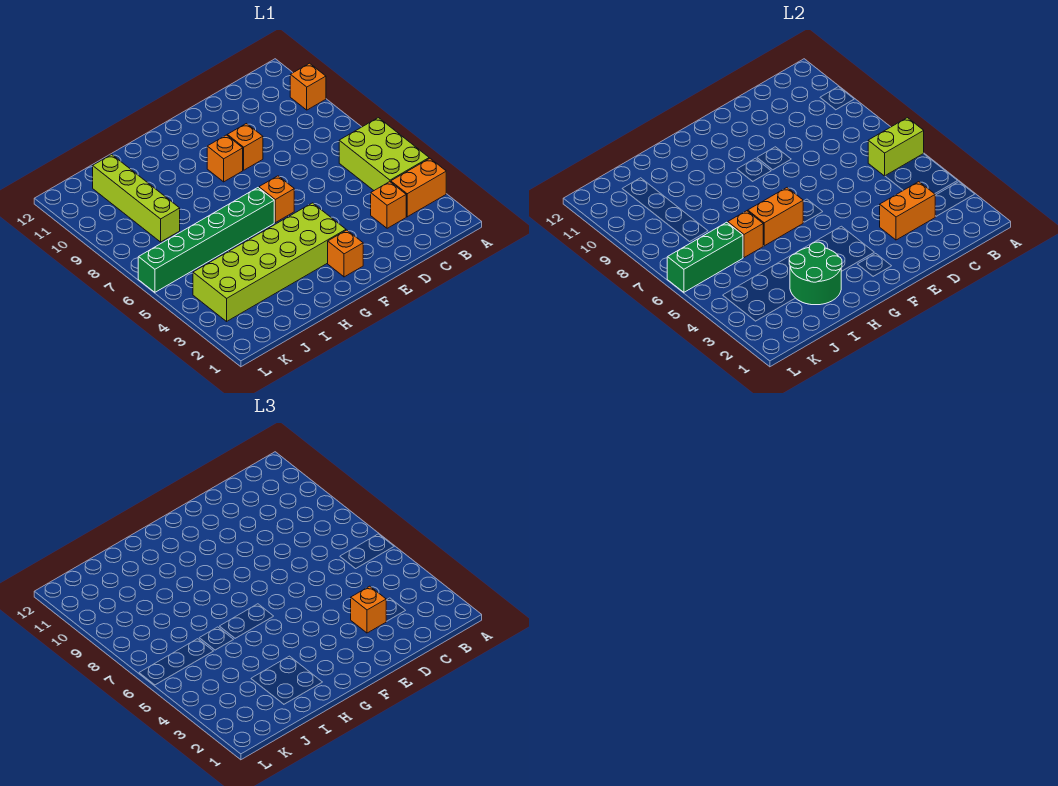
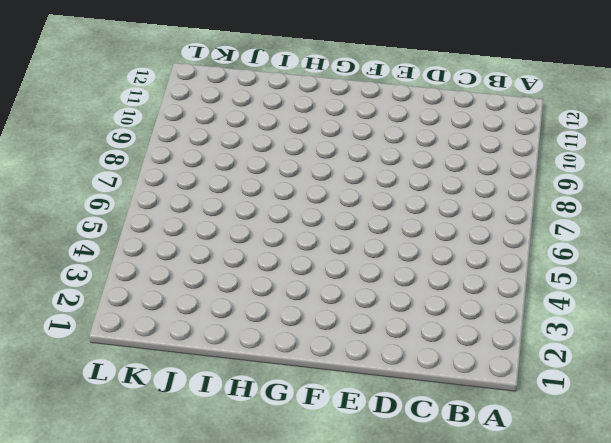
none -> orange 1x2 brick [391,158,446,217]
none -> lime 2x3 brick [339,118,429,190]
none -> orange 1x1 brick [290,63,326,110]

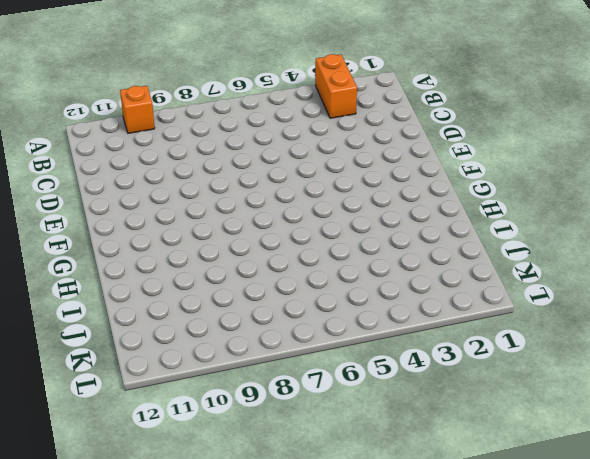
none -> lime 2x3 brick [339,118,429,190]
none -> orange 1x1 brick [371,182,406,228]
none -> orange 1x1 brick [227,124,263,170]

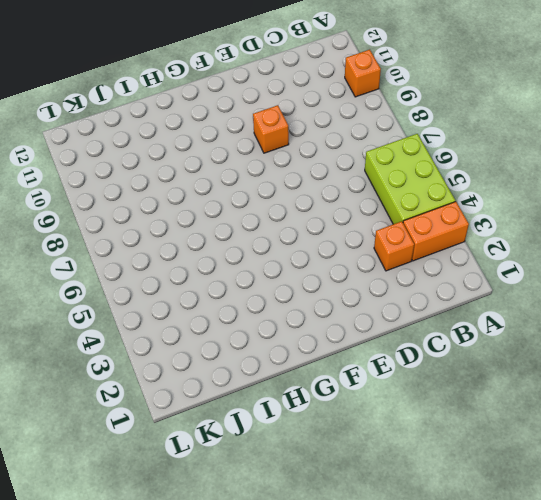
none -> orange 1x1 brick [328,230,363,277]
none -> lime 2x6 brick [193,203,346,321]
none -> orange 1x1 brick [259,176,294,223]

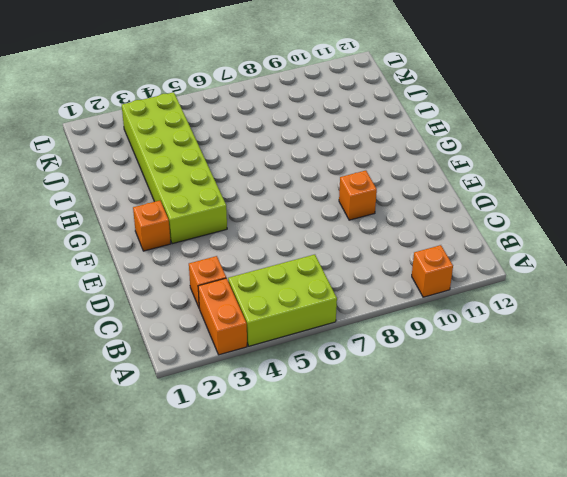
none -> orange 1x1 brick [259,176,294,223]
none -> orange 1x1 brick [207,135,243,182]
none -> green 1x6 brick [138,188,274,292]

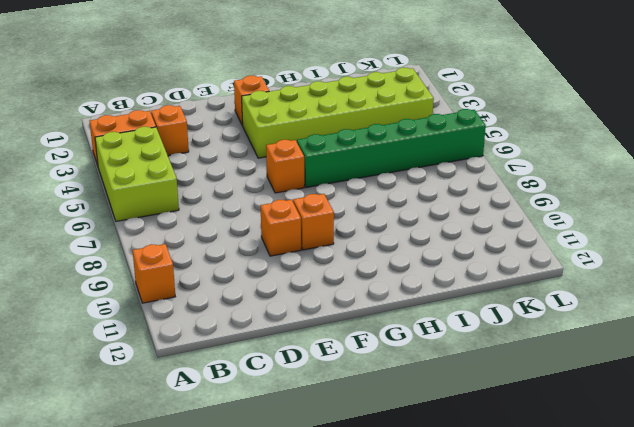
none -> lime 1x4 brick [93,154,180,242]
none -> lime 1x2 brick [868,118,924,176]
none -> orange 1x2 brick [880,182,935,240]

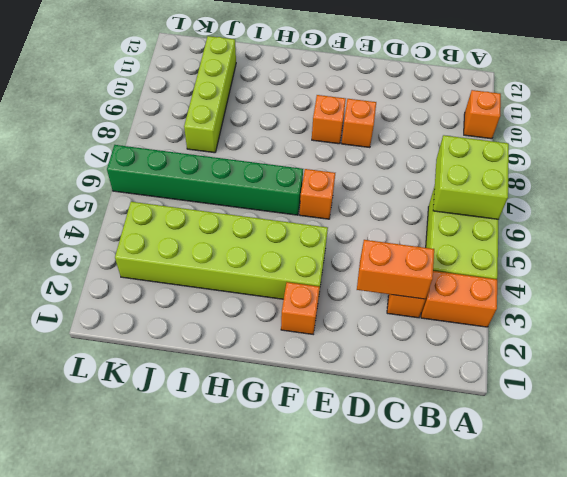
lime 2x2 brick [433,135,509,219] -> lime 1x2 brick [868,118,924,176]
none -> orange 1x2 brick [748,188,803,246]
none -> green 2x2 round brick [789,242,842,305]
none -> orange 1x1 brick [728,211,763,258]

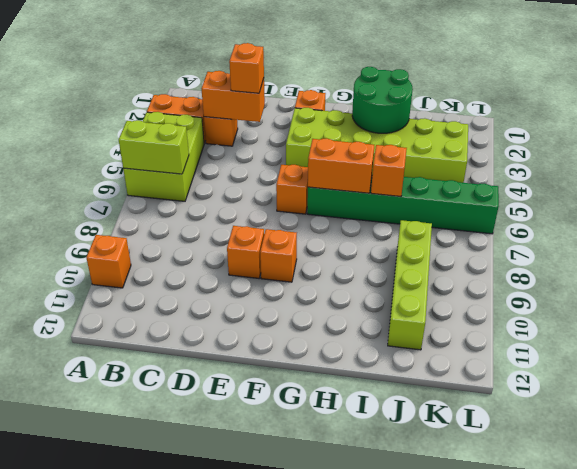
none -> green 1x3 brick [667,222,743,292]

